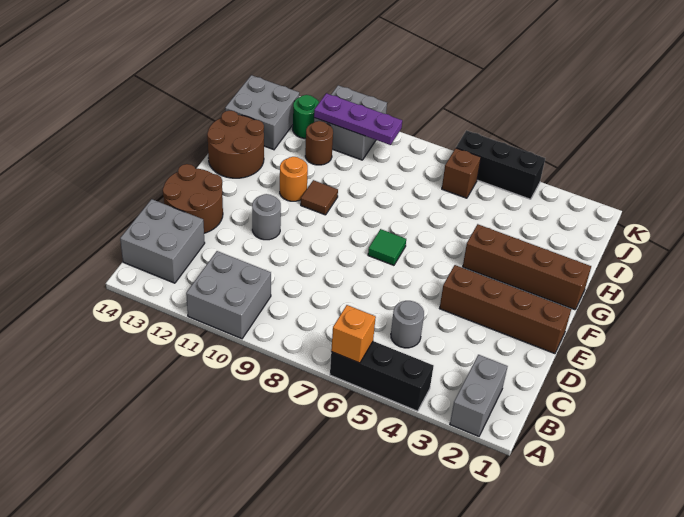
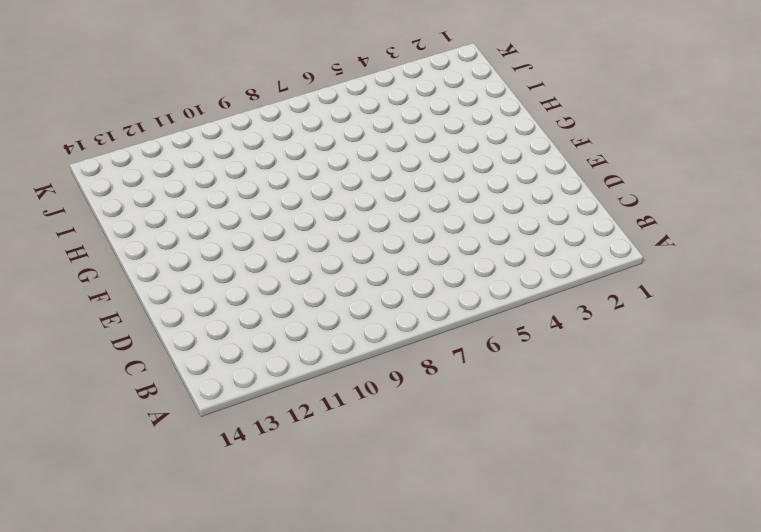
none -> grey 1x2 brick [450,355,508,436]
none -> black 1x3 brick [330,341,434,411]
none -> grey 2x2 brick [186,251,271,339]

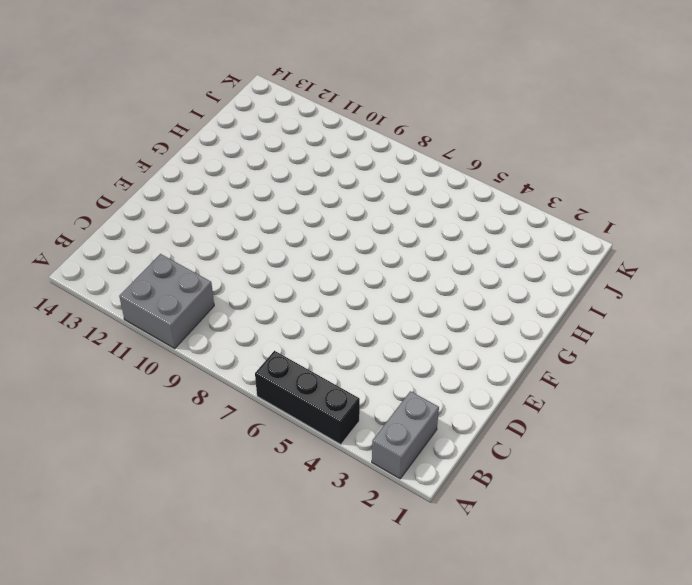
none -> grey 2x2 brick [120,199,205,283]
none -> grey 1x1 round brick [391,301,424,348]
none -> brown 2x2 round brick [163,164,223,233]

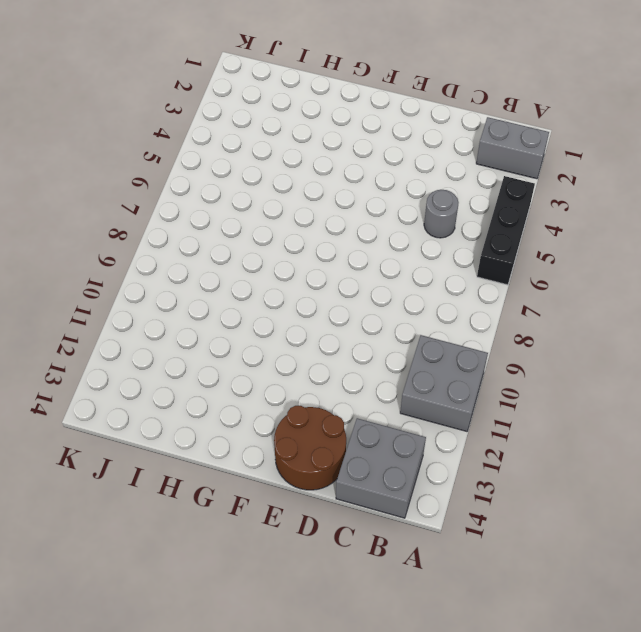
none -> brown 1x4 brick [440,265,571,354]
none -> grey 1x1 round brick [252,194,281,240]
none -> green 1x1 tile [368,229,406,265]

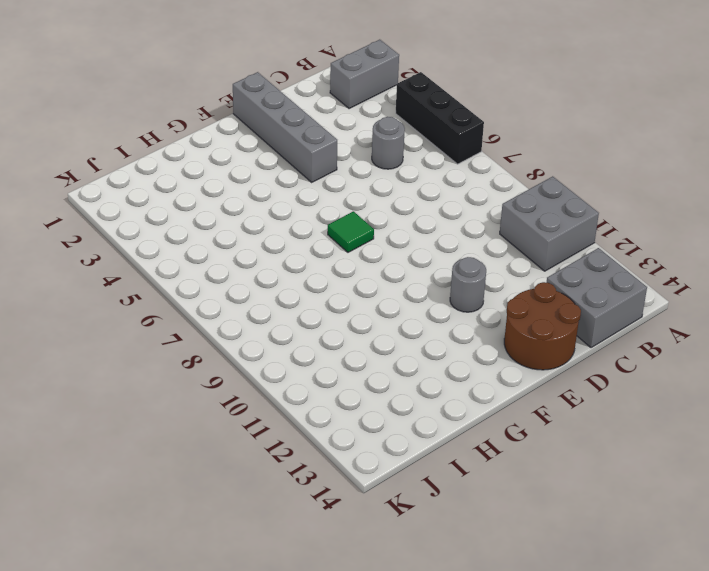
grey 1x4 brick [233,72,337,182] -> brown 1x4 brick [440,265,571,354]
none -> brown 1x4 brick [463,224,591,310]
none -> brown 1x1 tile [301,180,338,215]
none -> orange 1x1 round brick [280,157,308,201]

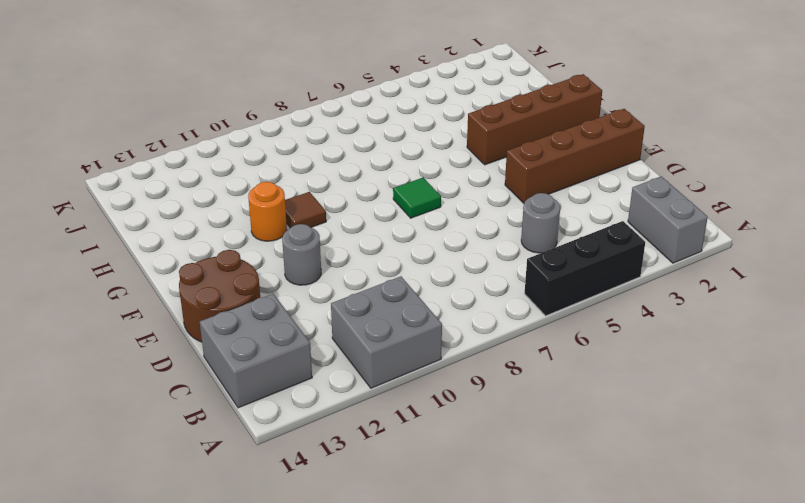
none -> brown 2x2 round brick [207,110,264,178]
none -> brown 1x1 round brick [305,121,333,165]
none -> grey 2x2 brick [225,75,299,150]

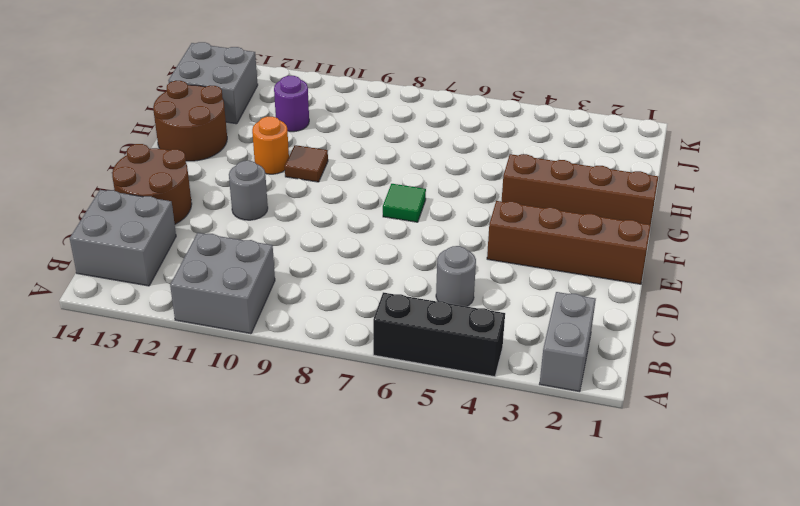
purple 1x1 round brick [274,76,309,132] -> brown 1x1 round brick [305,121,333,165]
none -> brown 1x1 brick [442,148,481,198]
none -> grey 2x2 brick [314,85,387,160]
none -> green 1x1 round brick [293,95,319,138]

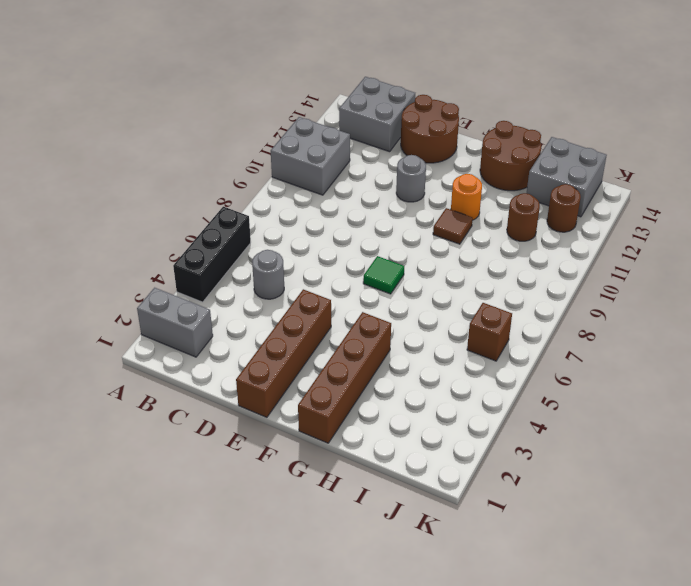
brown 1x1 round brick [547,184,581,232] -> green 1x1 round brick [293,95,319,138]
none -> grey 2x2 brick [314,85,387,160]
none -> black 1x3 brick [456,130,545,199]
none -> orange 1x1 brick [331,305,376,363]

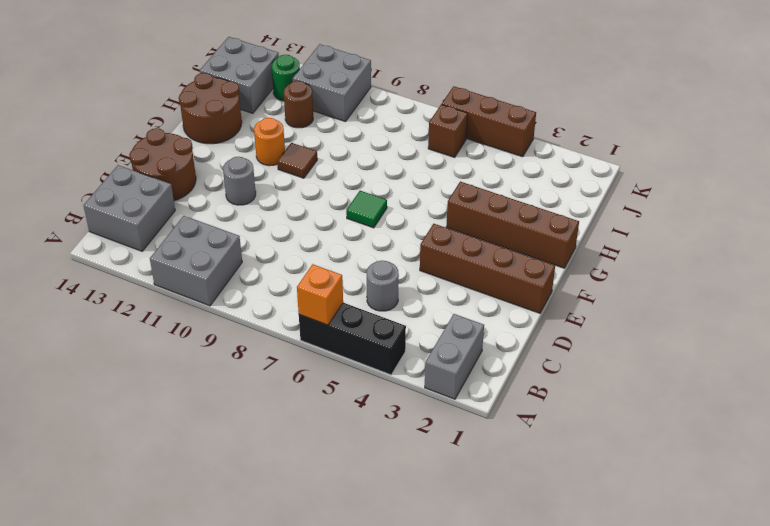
brown 1x3 brick [442,86,536,157] -> black 1x3 brick [456,130,545,199]
none -> purple 1x3 plate [314,93,402,145]

